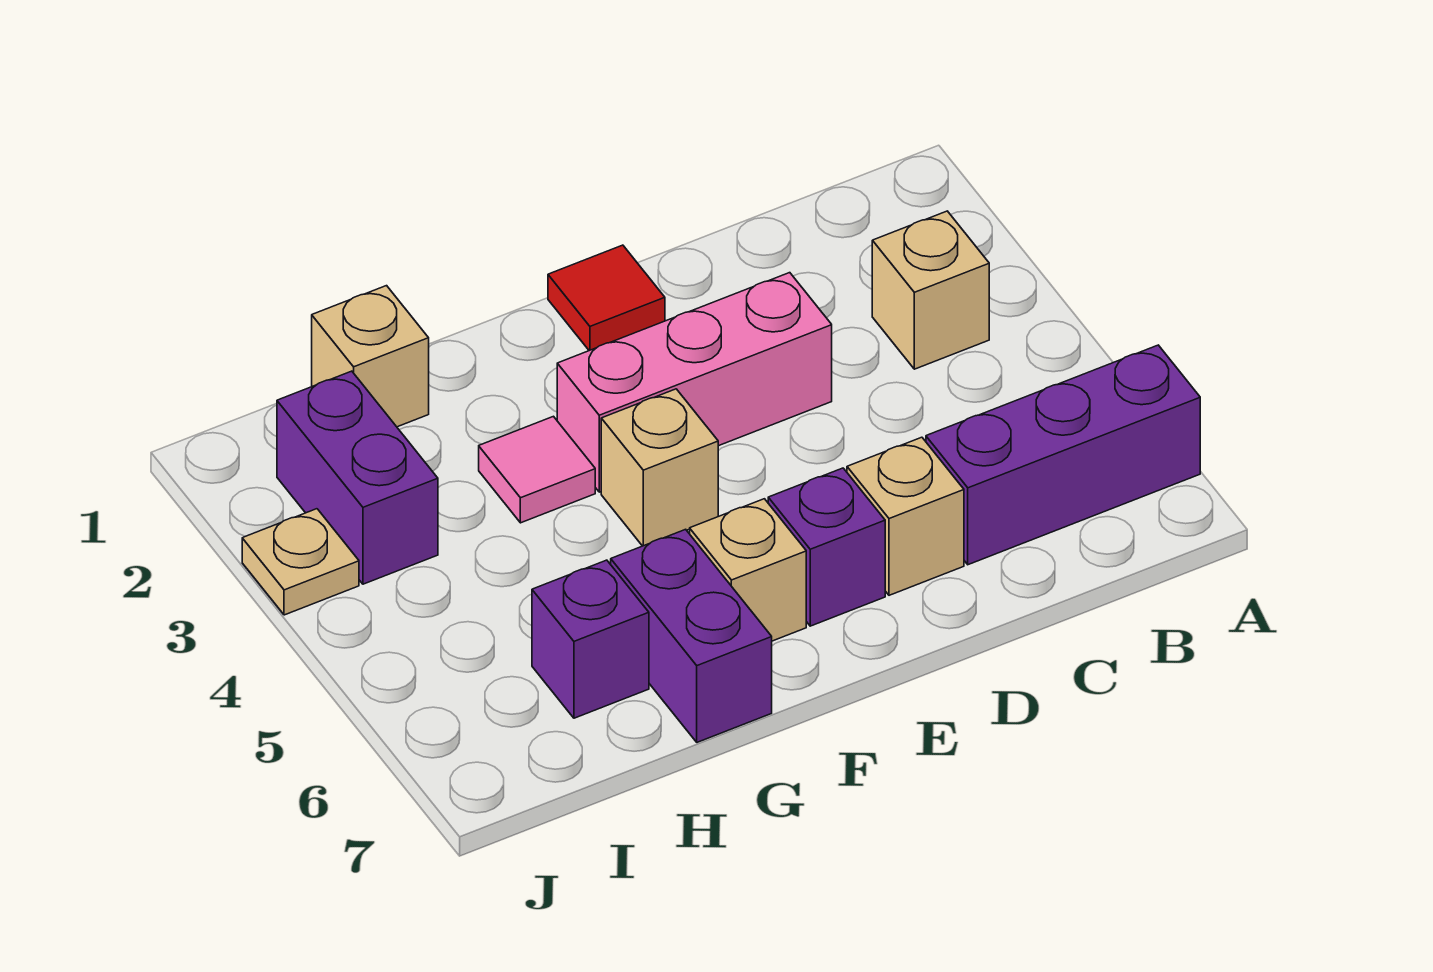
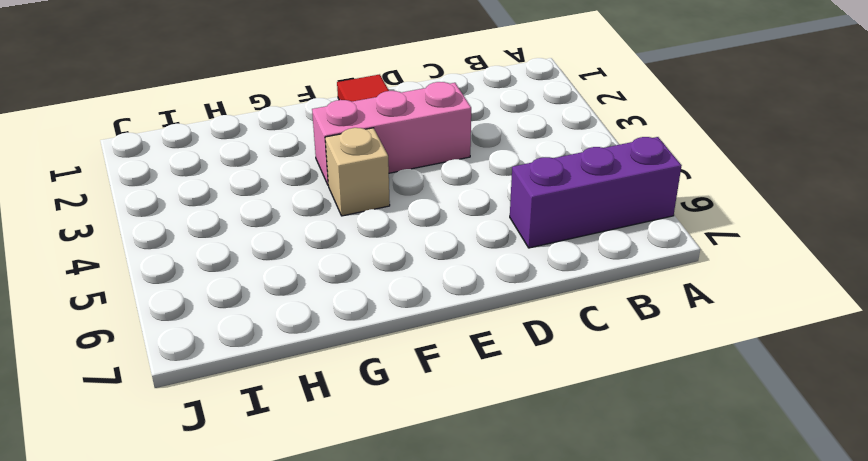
none -> tan 1x1 brick [872,211,989,369]
none -> tan 1x1 brick [847,437,964,595]
none -> purple 1x1 brick [768,468,885,626]

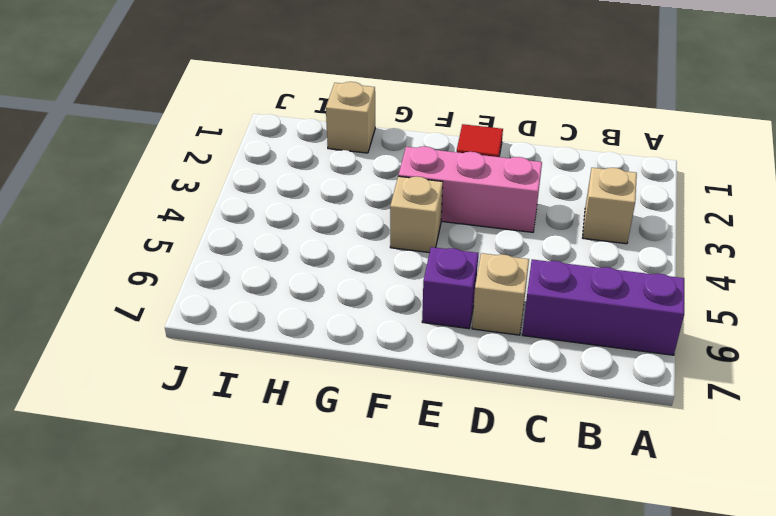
none -> tan 1x1 brick [690,499,806,641]
none -> pink 1x1 tile [479,416,595,523]
none -> purple 1x2 brick [611,529,772,742]

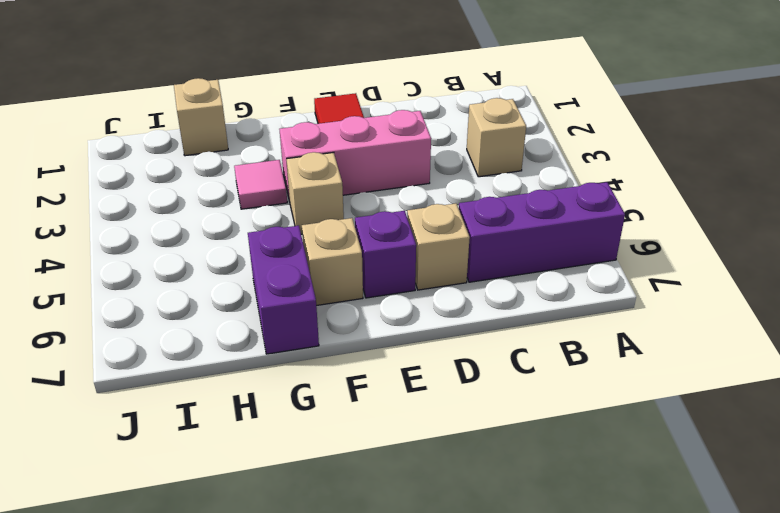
none -> purple 1x1 brick [532,560,649,718]
none -> purple 1x2 brick [277,371,438,584]
none -> tan 1x1 plate [242,509,359,615]

